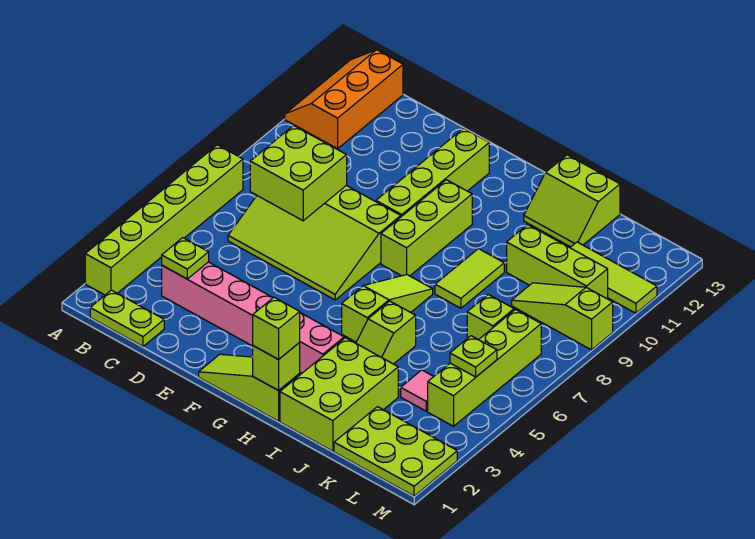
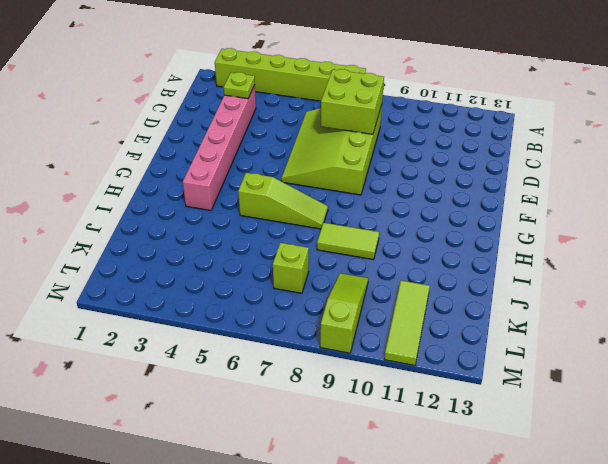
none -> orange 2x3 slope [285,50,403,149]
none -> lime 1x2 plate [90,290,164,346]
none -> lime 1x3 slope [199,354,300,421]

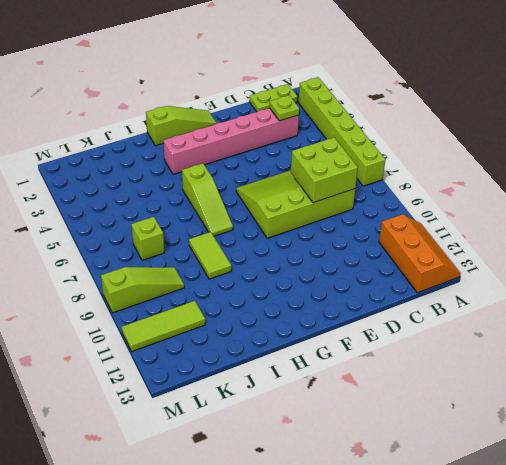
none -> lime 1x4 brick [376,128,489,217]
none -> lime 1x3 brick [381,180,472,276]
none -> lime 2x3 brick [280,338,398,451]

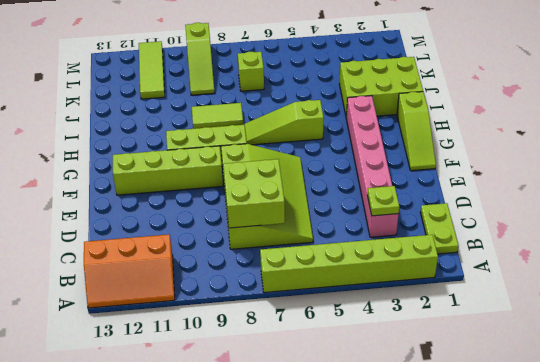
none -> lime 1x2 slope [356,301,416,364]
none -> lime 2x2 slope [524,155,620,247]
none -> lime 1x3 brick [507,225,608,299]

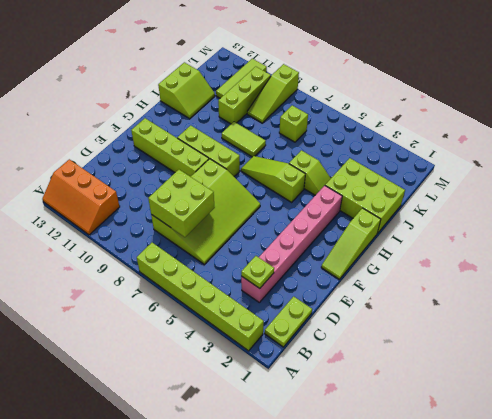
none -> lime 2x3 plate [334,407,457,496]
none -> pink 1x1 tile [401,370,434,411]
none -> lime 1x4 brick [428,309,541,426]

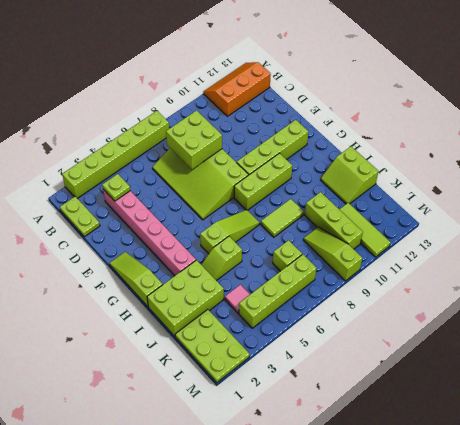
none -> lime 1x1 brick [253,343,300,390]
none -> lime 1x1 plate [450,336,497,377]
none -> lime 1x1 brick [253,297,300,359]

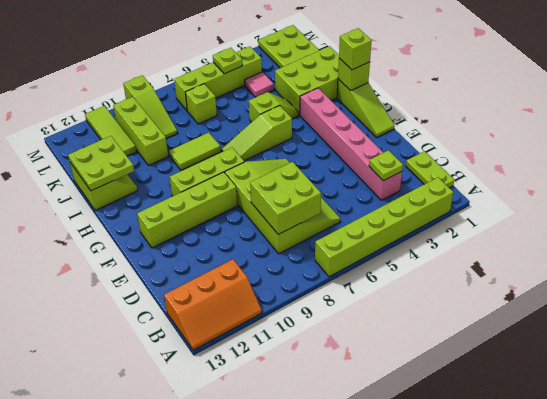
lime 2x2 plate [68,136,134,191] -> none

